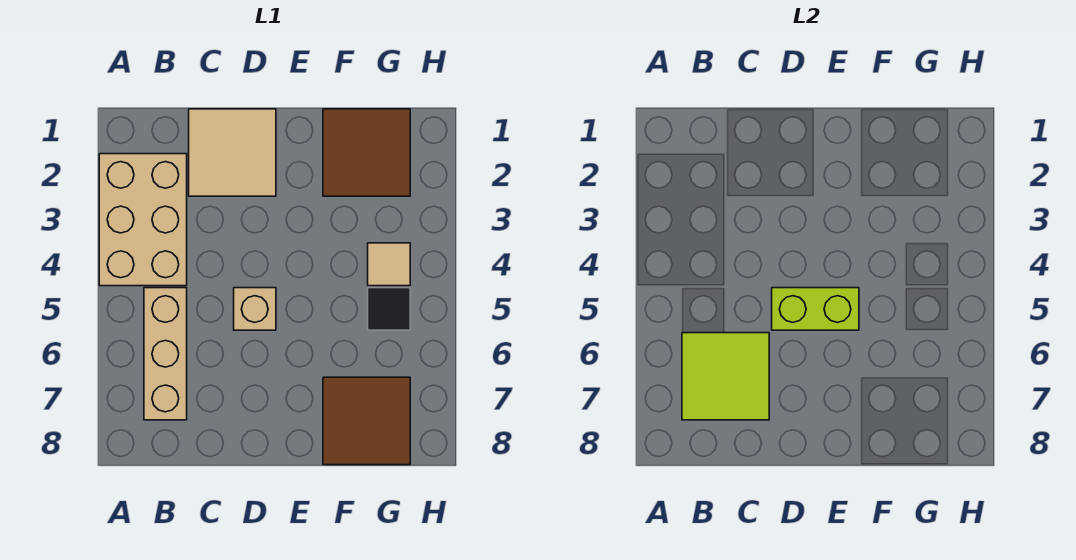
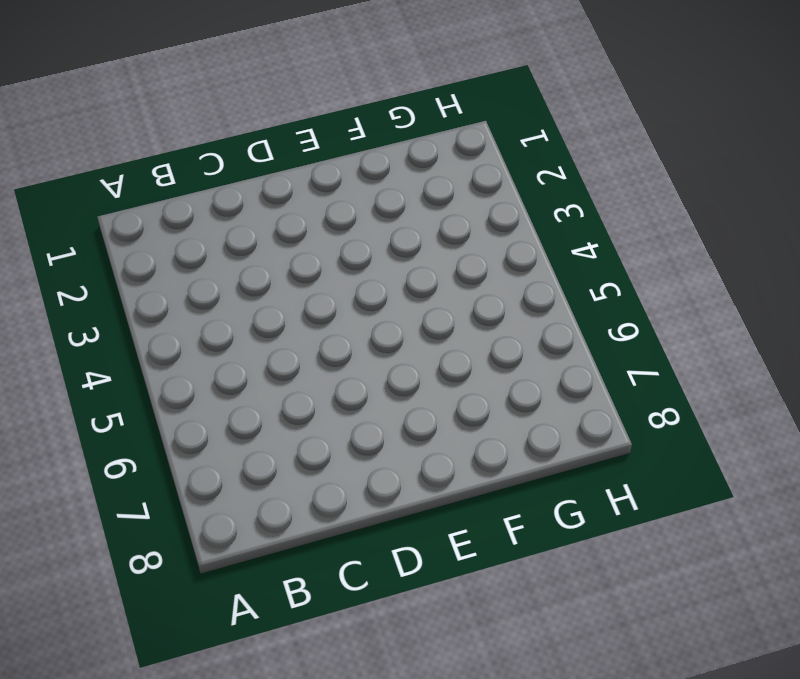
none -> tan 2x3 brick [99,154,187,286]
none -> tan 1x3 brick [144,288,187,420]

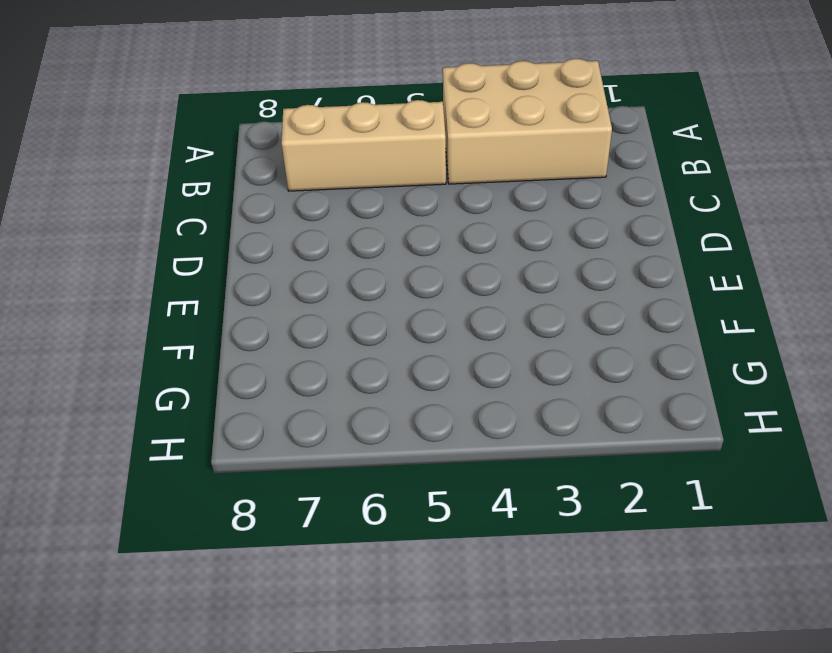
none -> tan 2x2 tile [189,109,276,196]
none -> tan 1x1 brick [234,288,276,330]

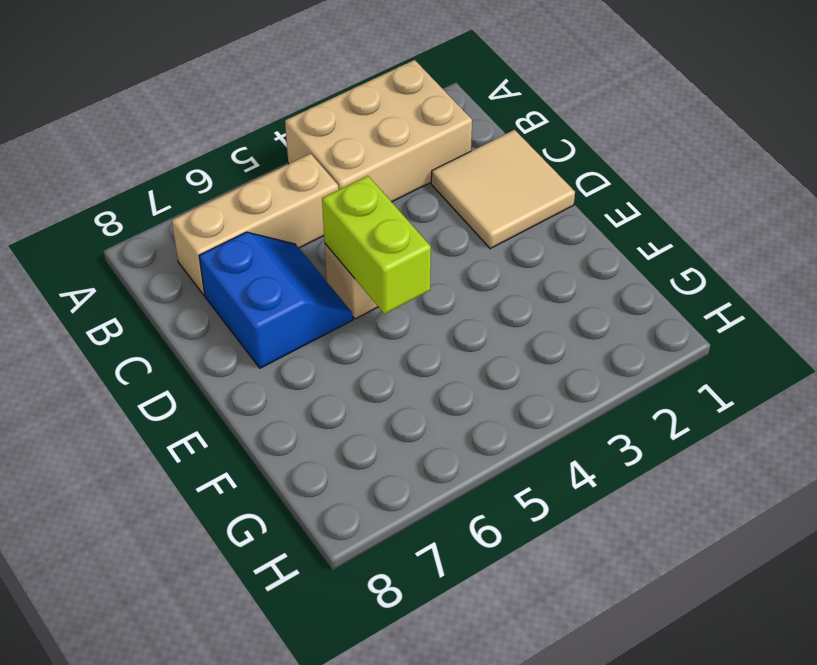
blue 2x2 slope [199,232,353,368] -> none
none -> brown 2x2 tile [323,109,410,196]
none -> brown 2x2 tile [323,377,410,465]

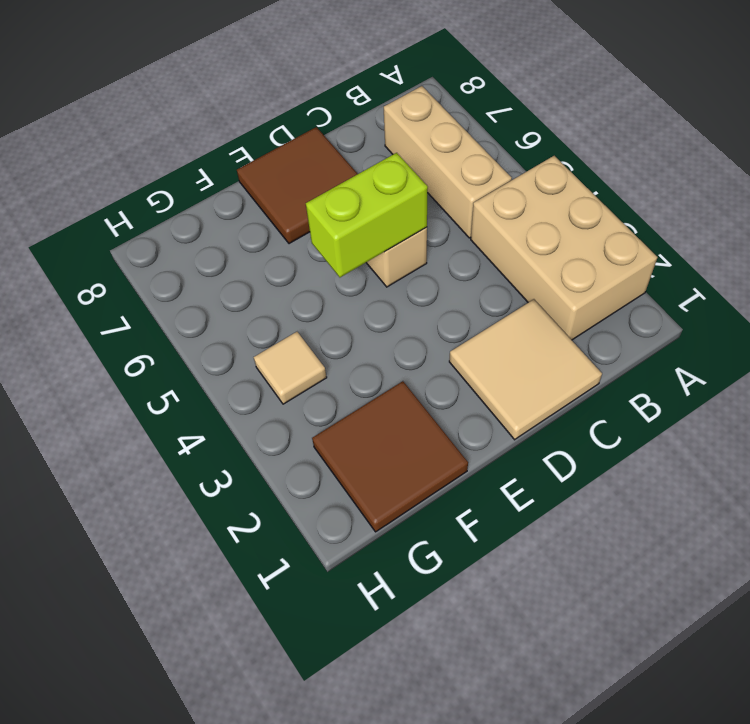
brown 2x2 tile [237,127,357,244] -> brown 2x2 tile moved to [323,377,410,465]
none -> black 1x1 tile [368,288,410,330]
none -> lime 2x2 tile [682,333,769,420]

